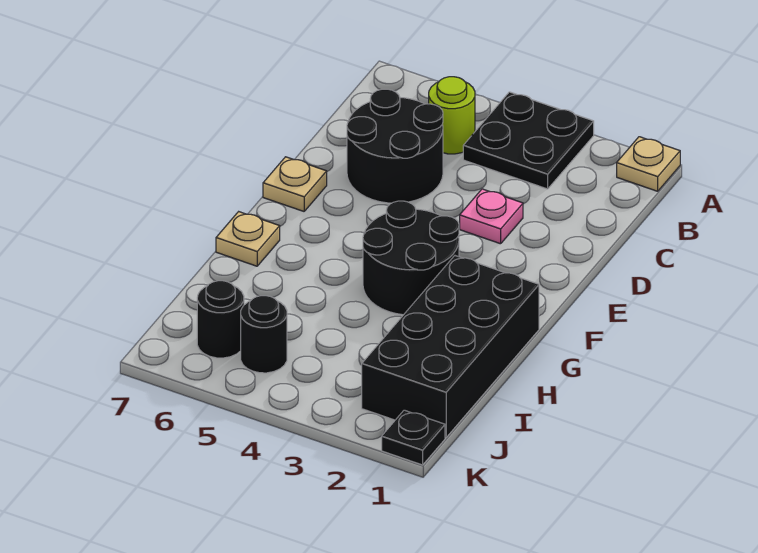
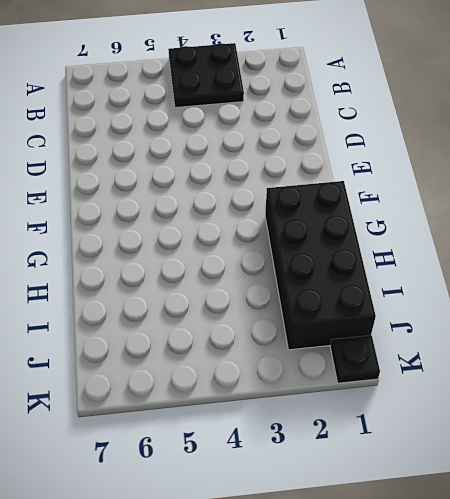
none -> tan 1x1 plate [617,137,680,191]
none -> lime 1x1 round brick [429,77,475,154]
none -> black 2x2 round brick [347,89,443,203]

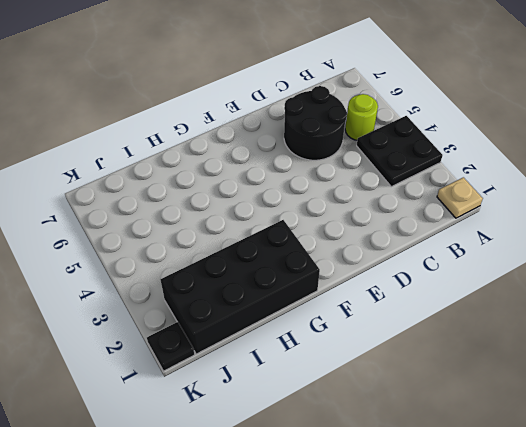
none -> pink 1x1 plate [460,189,523,244]
none -> tan 1x1 plate [263,157,327,211]
none -> black 2x2 round brick [363,201,459,315]

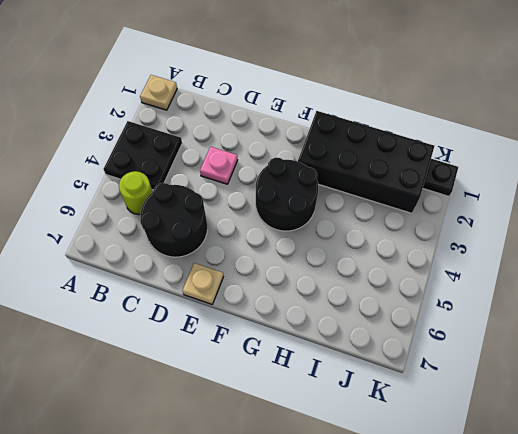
none -> tan 1x1 plate [216,212,280,266]
none -> black 1x1 round brick [241,296,287,373]
none -> black 1x1 round brick [197,281,244,358]

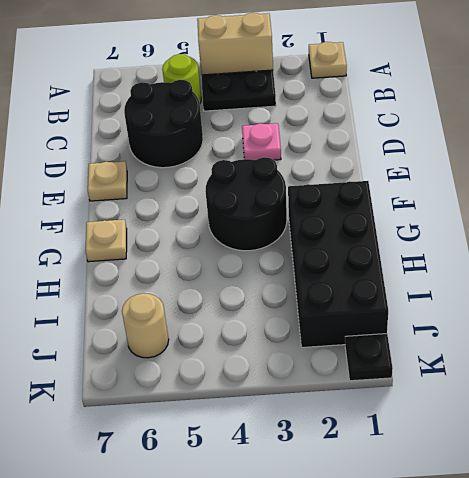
tan 1x2 brick [197,13,273,75] -> none
tan 1x1 round brick [122,293,169,358] -> black 1x1 round brick [197,281,244,358]
none -> black 1x1 round brick [241,296,287,373]

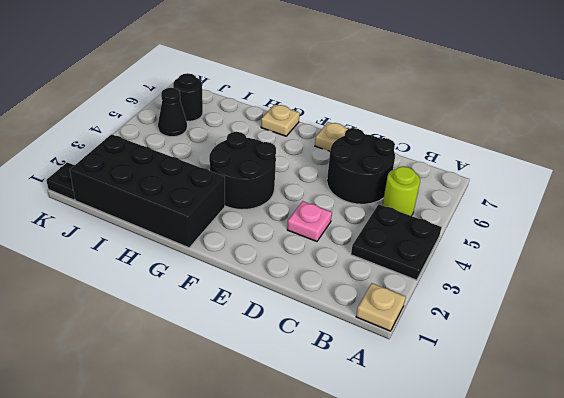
black 1x1 cone [158,87,187,137] -> black 1x1 round brick [241,296,287,373]

